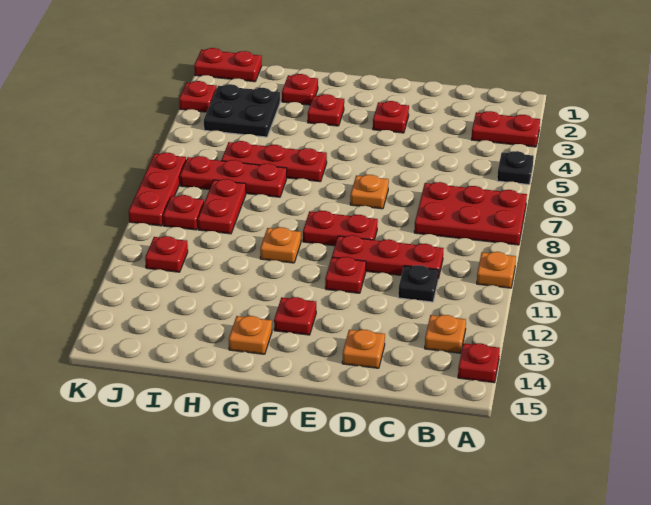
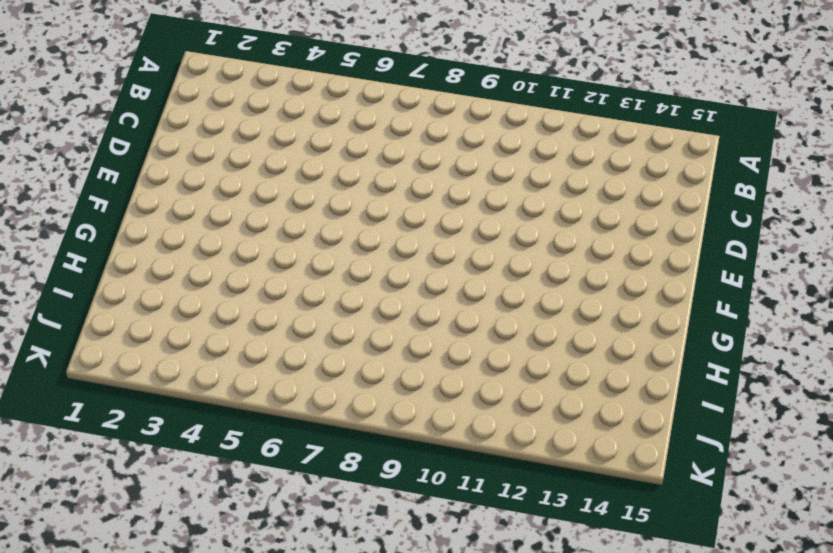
none -> red 1x2 plate [471,111,540,147]
none -> black 1x1 plate [497,151,534,185]
none -> red 2x3 plate [414,182,527,245]

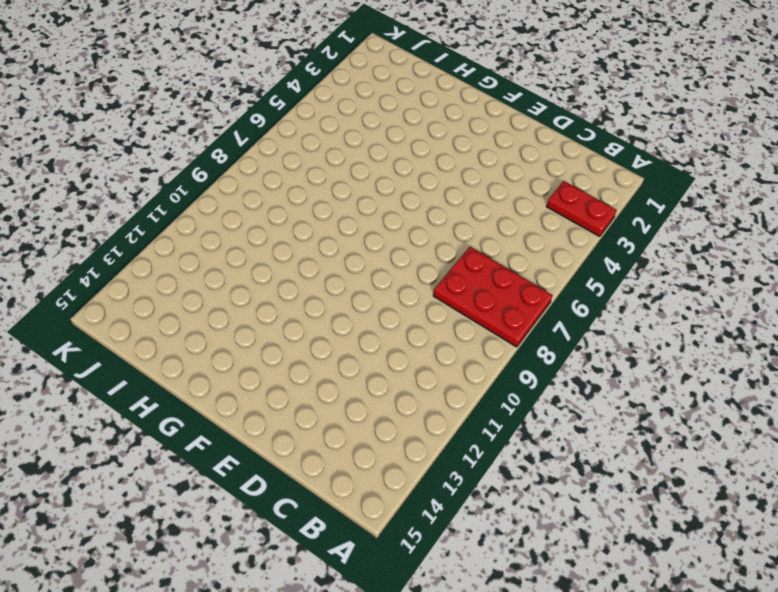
none -> black 1x1 plate [497,151,534,185]
none -> orange 1x1 plate [477,252,516,288]
none -> red 1x1 plate [458,343,500,383]

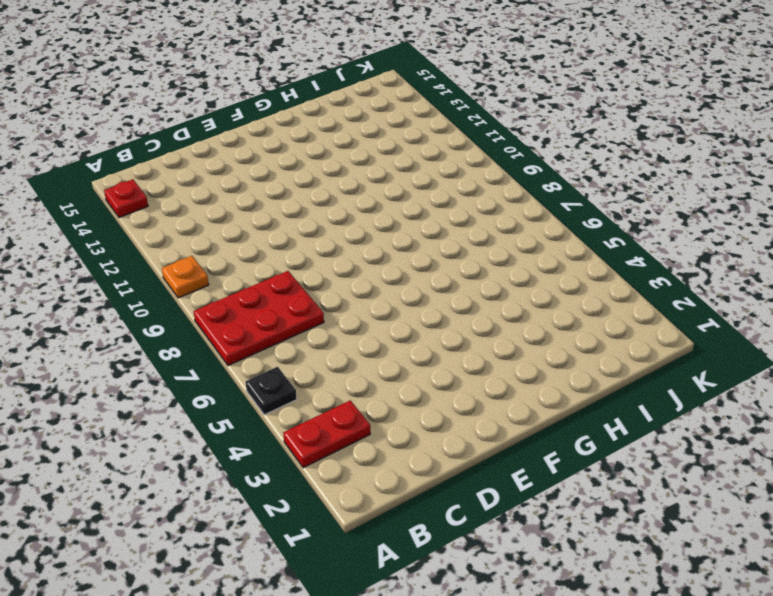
none -> orange 1x1 plate [425,315,466,353]
none -> red 1x3 plate [332,235,444,279]
none -> black 1x1 plate [398,265,439,302]

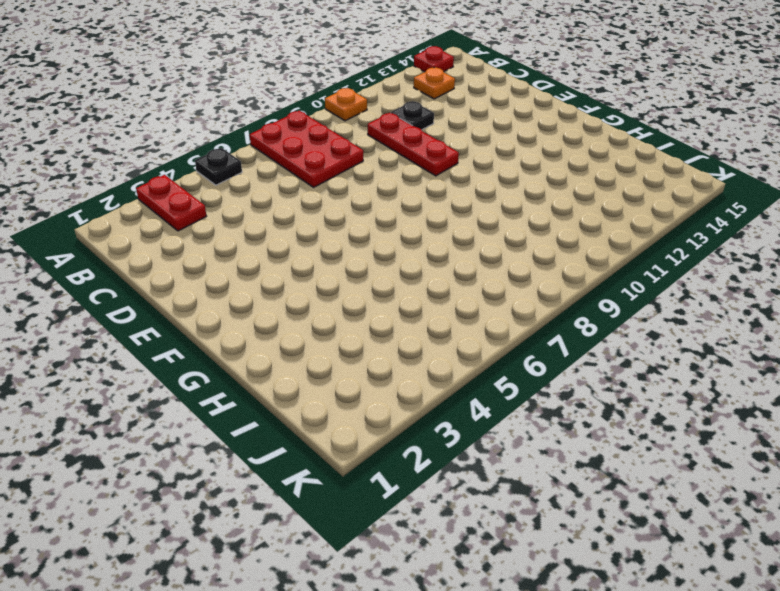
none -> orange 1x1 plate [342,330,385,368]
none -> red 1x1 plate [373,101,409,133]
none -> orange 1x1 plate [350,175,389,209]

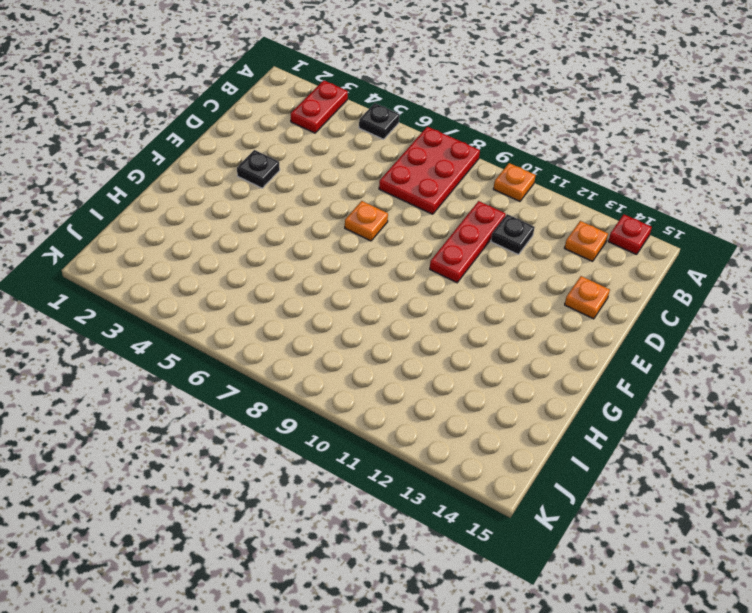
black 1x1 plate [237,150,280,188] -> red 1x1 plate [373,101,409,133]
none -> red 1x2 plate [303,211,378,246]
none -> red 1x1 plate [325,257,366,293]
none -> red 1x1 plate [274,297,316,335]

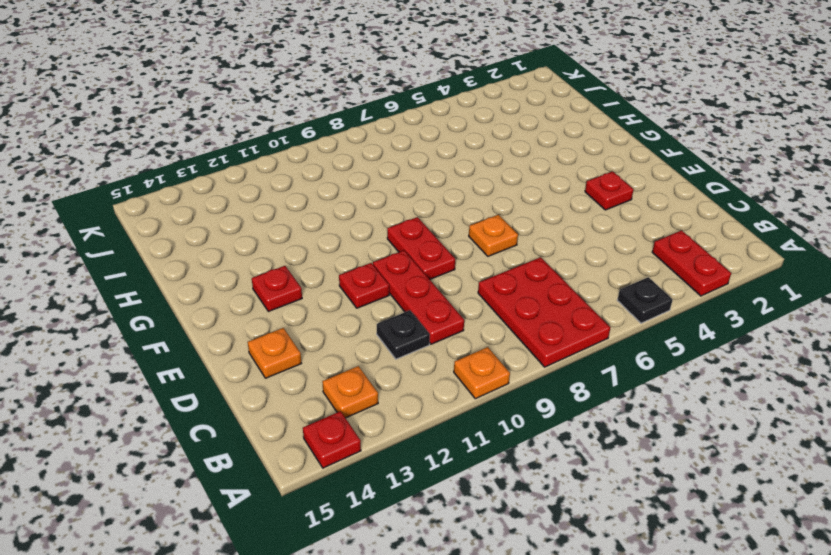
none -> red 1x1 plate [308,94,344,126]
none -> red 1x3 plate [221,141,327,182]
none -> orange 1x1 plate [260,227,301,263]

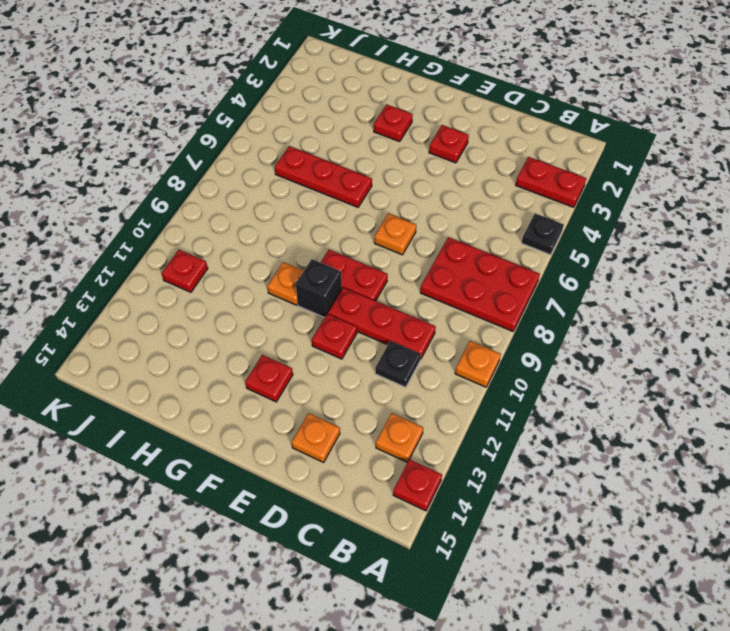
black 1x1 brick [296,259,342,317] -> none
none -> orange 1x1 plate [229,316,272,354]
none -> red 1x1 plate [282,74,318,105]
none -> red 1x3 plate [180,156,287,197]

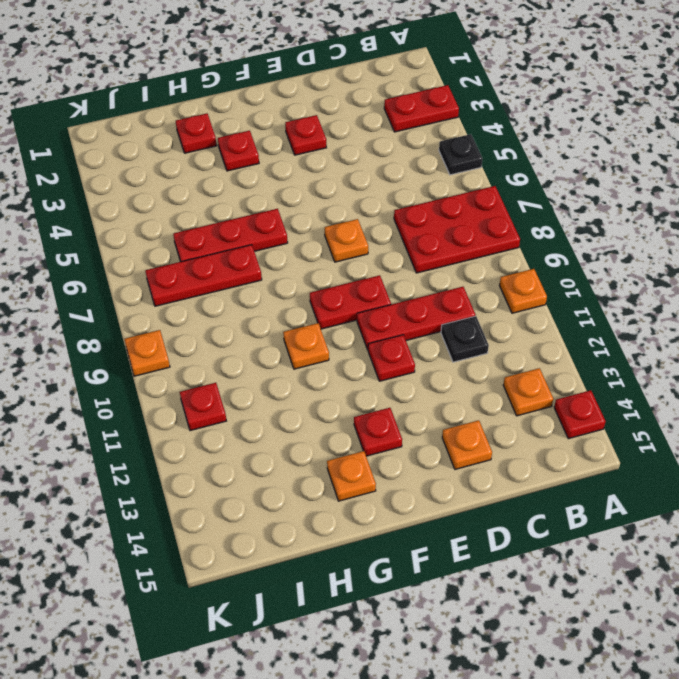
orange 1x1 plate [124,330,170,376] -> red 1x3 plate [129,153,186,226]
none -> black 2x2 plate [204,84,280,137]
none -> red 1x2 plate [198,179,246,234]
none -> red 1x2 plate [194,48,262,82]

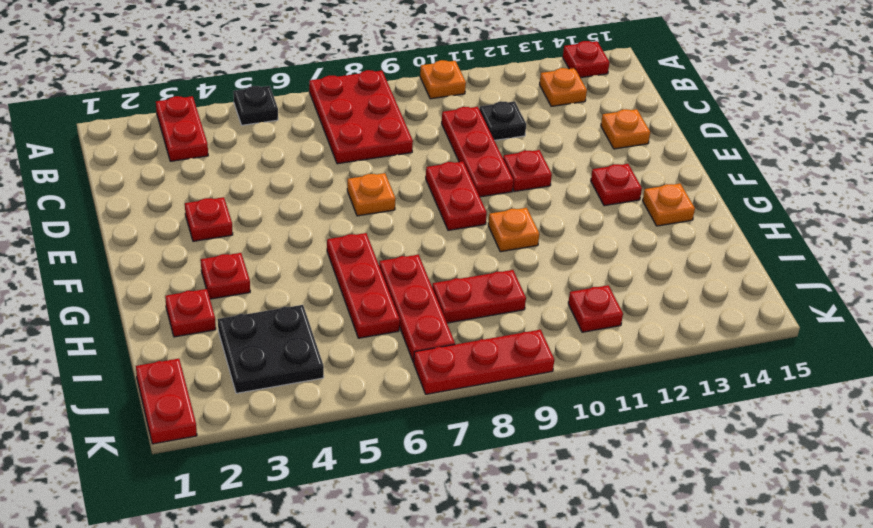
none -> red 1x1 plate [163,195,204,230]
none -> red 1x1 plate [179,81,217,112]

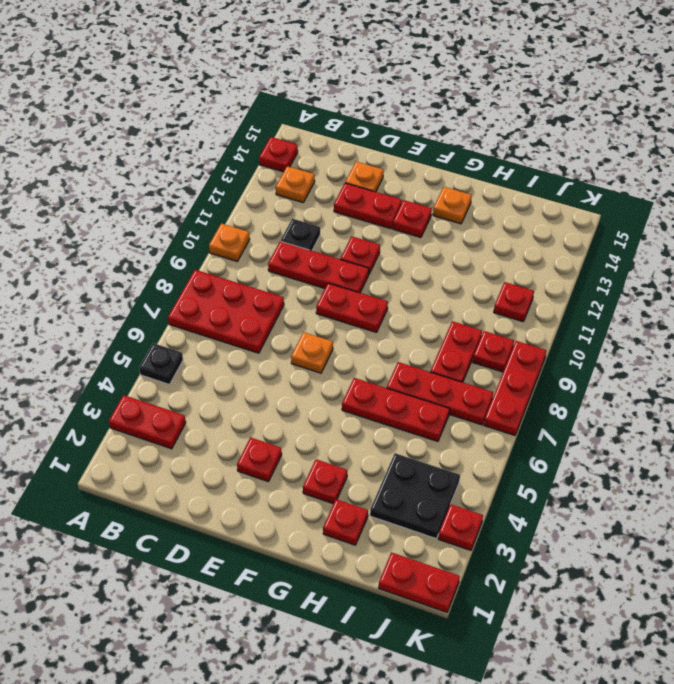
red 1x2 plate [334,183,402,229] -> none
none -> orange 1x1 plate [260,227,301,263]

